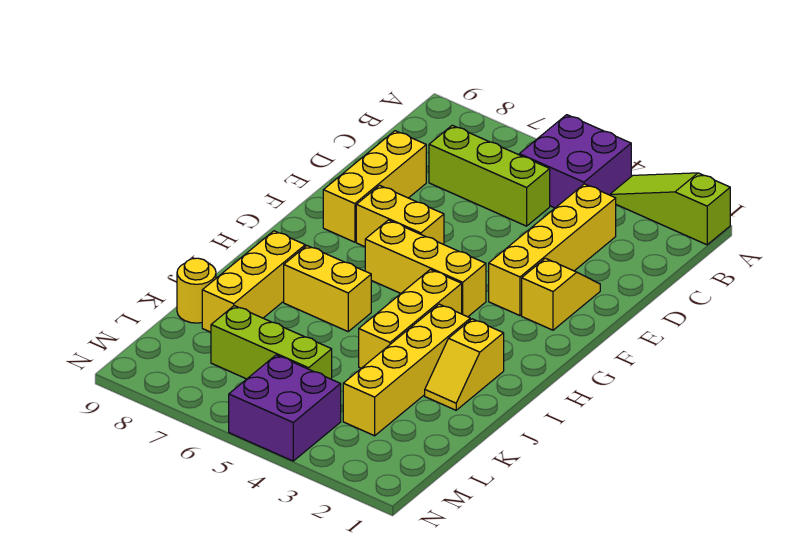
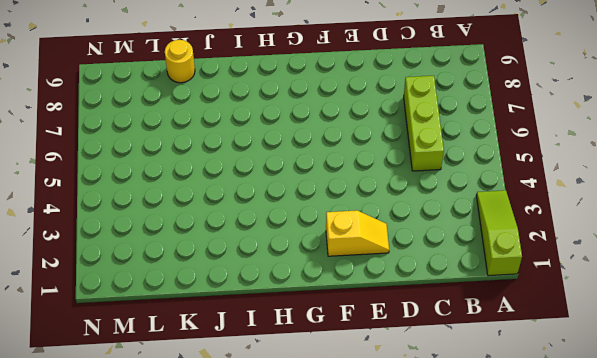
none -> purple 2x2 brick [519,115,631,208]
none -> yellow 1x4 brick [489,184,616,316]
none -> yellow 1x3 brick [323,131,426,242]

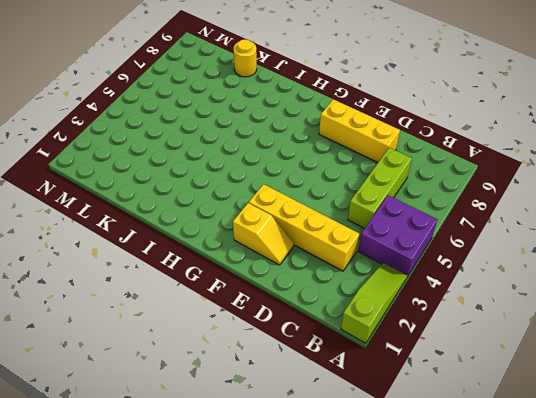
none -> yellow 1x2 brick [356,185,444,247]
none -> yellow 1x3 brick [365,220,486,317]
none -> yellow 1x3 brick [359,270,462,368]

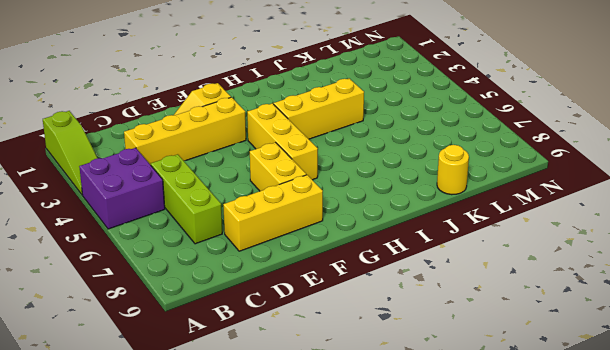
none -> yellow 1x2 slope [425,319,504,410]
none -> yellow 1x4 brick [343,304,470,436]
none -> yellow 1x2 brick [284,246,371,331]

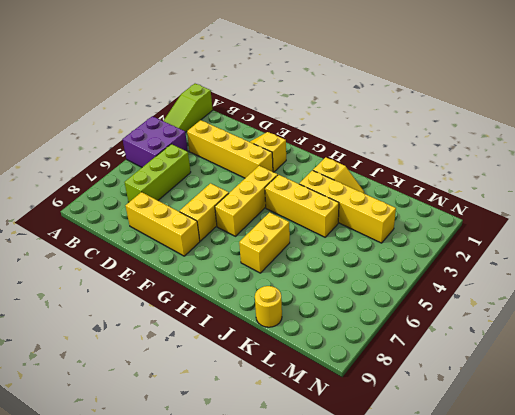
none -> yellow 1x3 brick [202,231,305,332]
none -> lime 1x3 brick [211,306,332,379]
none -> purple 2x2 brick [229,355,341,461]

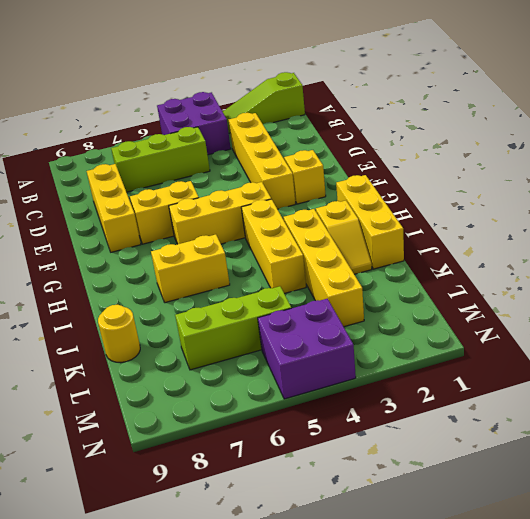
yellow 1x3 brick [336,175,404,269] -> yellow 1x3 brick moved to [202,231,305,332]

